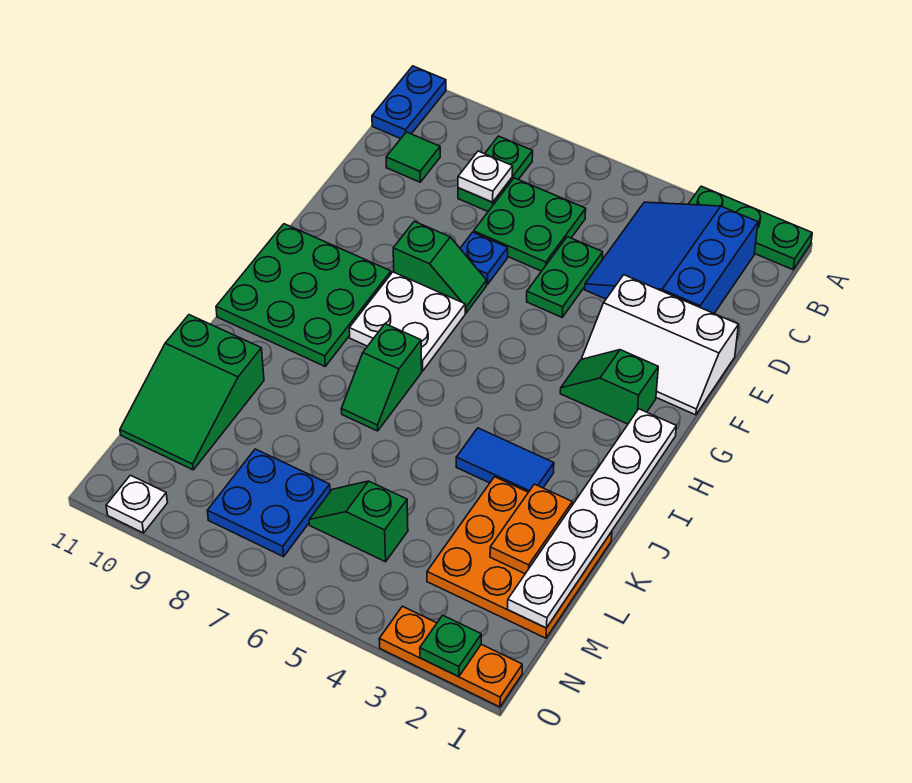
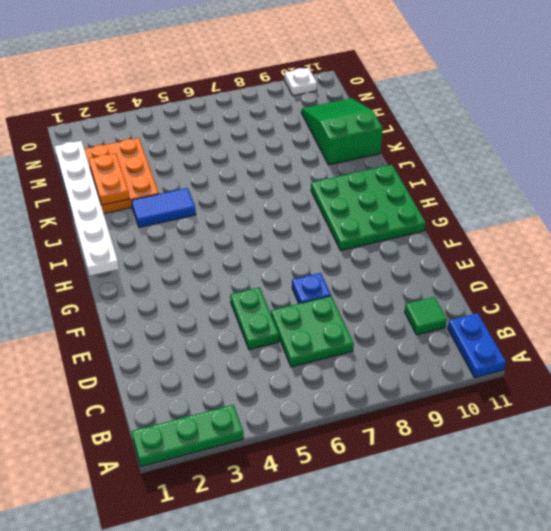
none -> blue 3x3 slope [585,202,758,313]
none -> green 1x2 plate [458,136,533,211]
none -> white 2x3 slope [582,275,738,415]

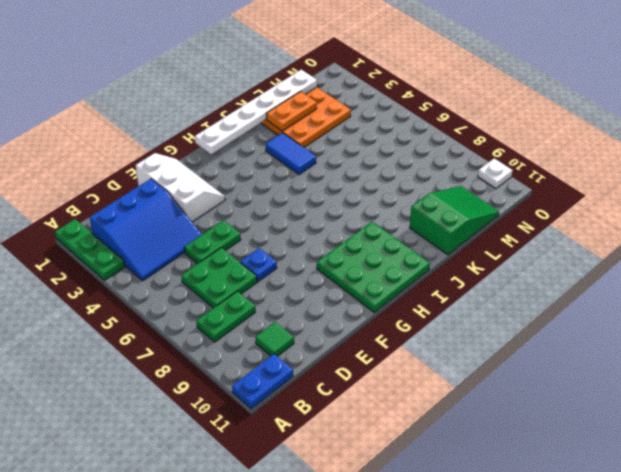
none -> green 1x2 slope [393,221,487,313]
none -> green 1x2 slope [560,350,658,424]
none -> white 2x2 plate [349,272,465,371]

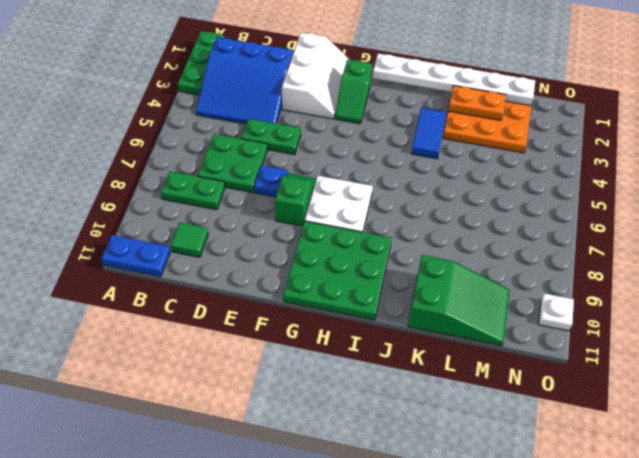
none -> green 1x2 slope [341,324,422,431]
none -> green 1x2 slope [309,481,408,562]
none -> blue 2x2 plate [207,449,330,557]

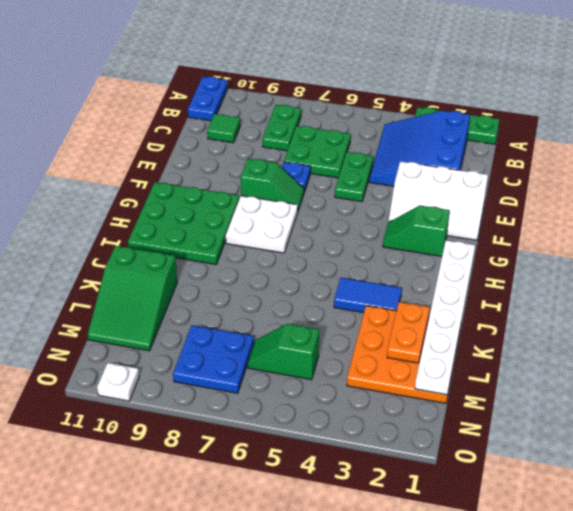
none -> green 1x2 slope [341,324,422,431]
none -> orange 1x3 plate [379,606,522,707]
none -> white 1x1 plate [458,151,513,202]

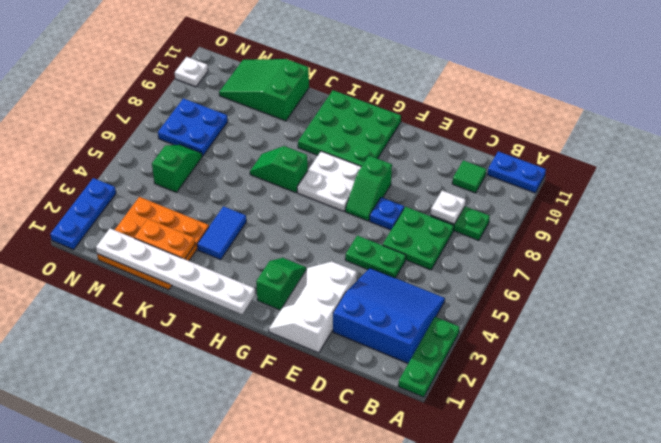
blue 1x3 plate [50,178,116,249] -> orange 1x3 plate [379,606,522,707]
none -> green 1x1 plate [420,615,481,677]

